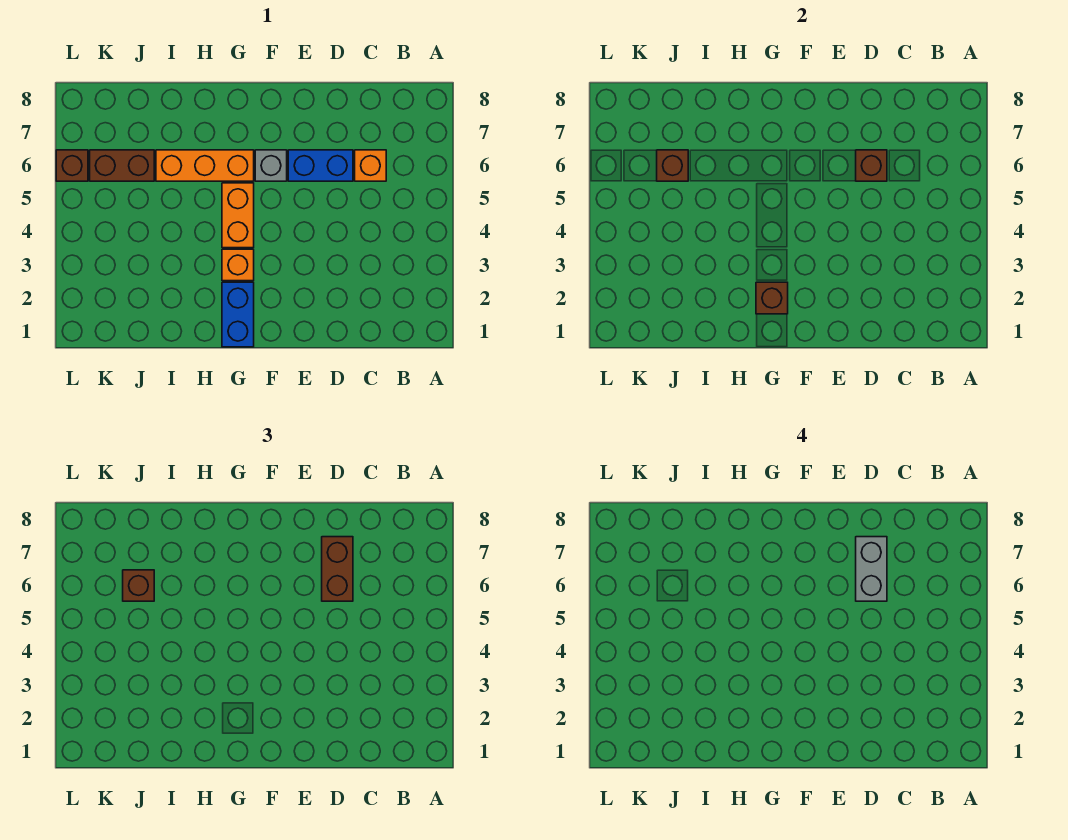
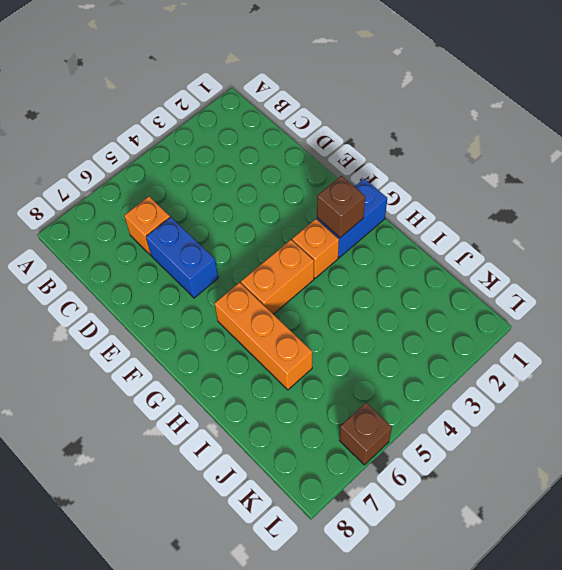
none -> grey 1x1 brick [255,150,287,181]
none -> brown 1x2 brick [90,150,154,181]
none -> brown 1x1 brick [856,150,887,181]

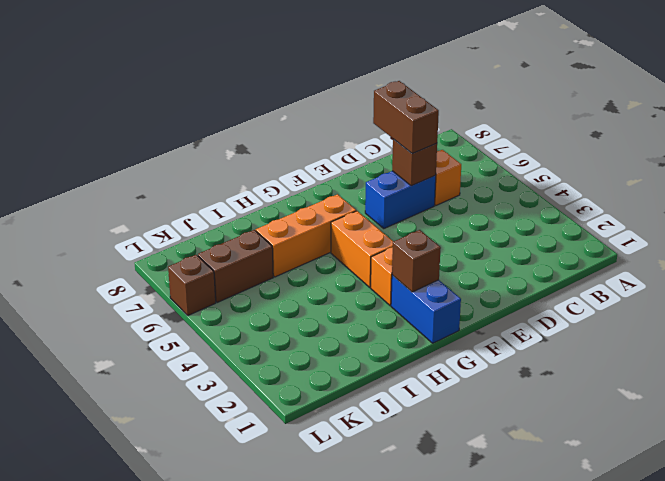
none -> grey 1x1 brick [255,150,287,181]
none -> brown 1x1 brick [657,150,688,181]
none -> brown 1x1 brick [123,570,154,601]

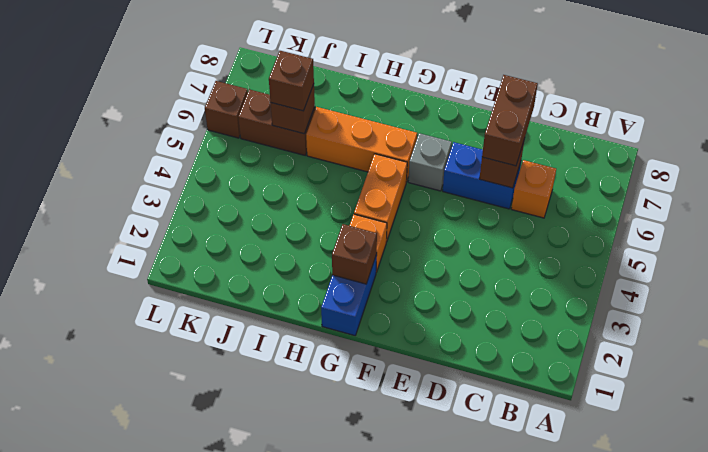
none -> grey 1x2 brick [856,537,887,601]

